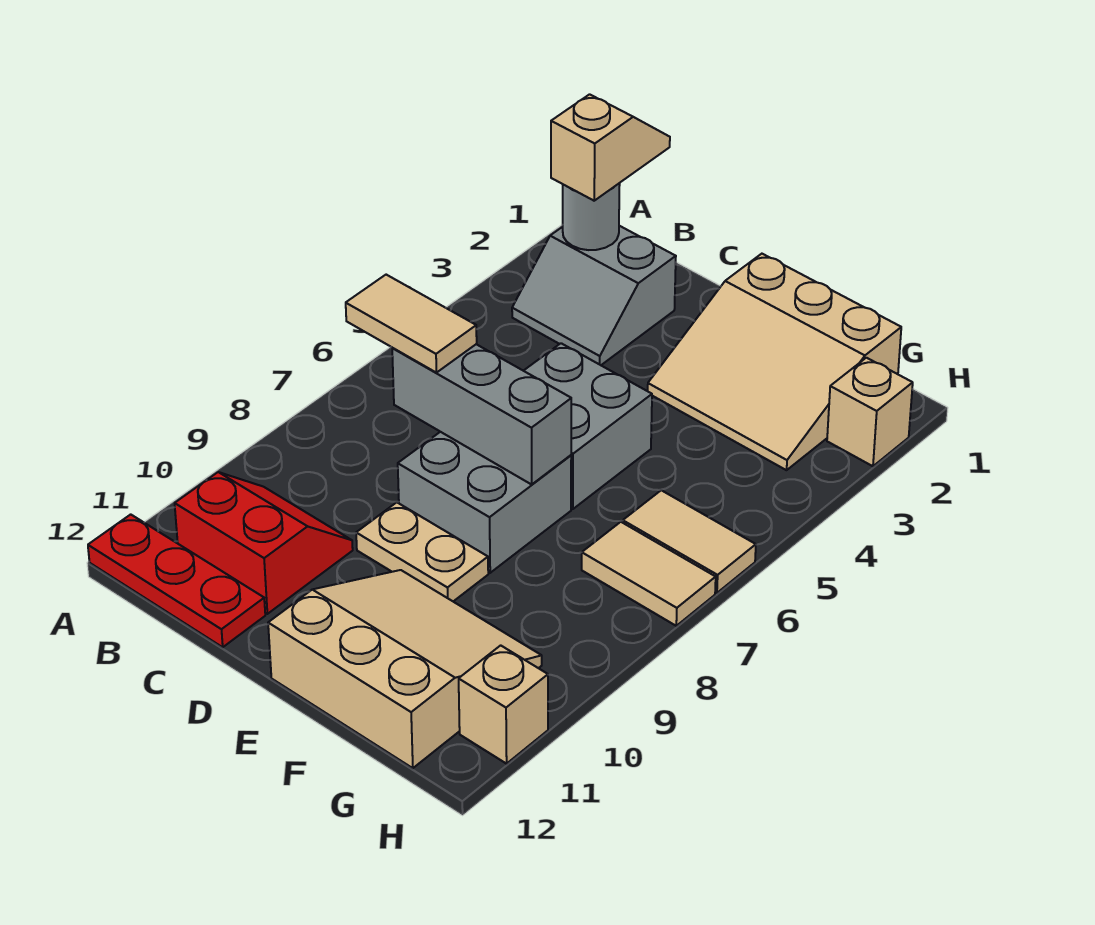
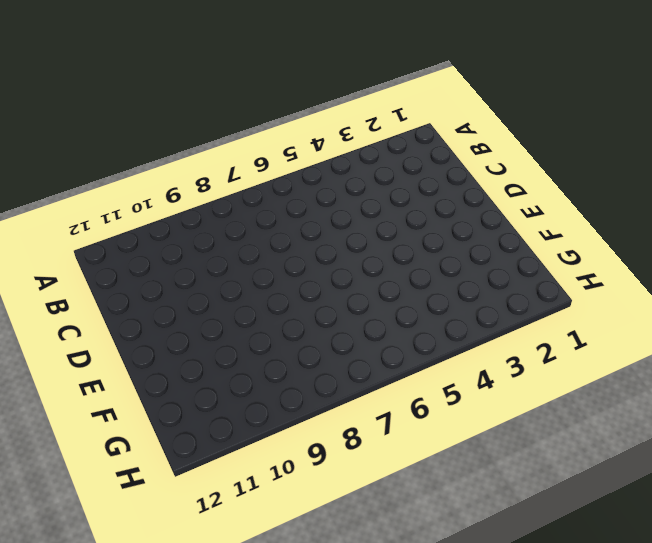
none -> red 1x3 plate [88,514,265,647]
none -> grey 2x2 slope [512,226,676,365]
none -> red 2x2 slope [175,472,353,614]

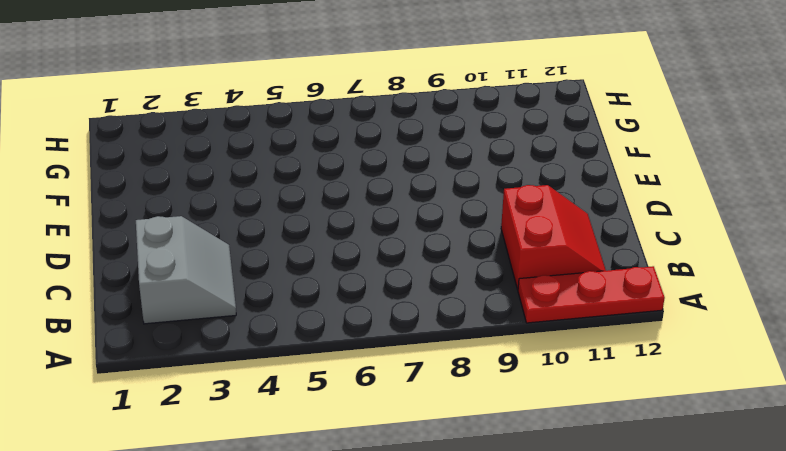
red 1x3 plate [518,266,665,323] -> red 1x3 plate turned to [88,514,265,647]
red 2x2 slope [501,185,606,289] -> red 2x2 slope turned to [175,472,353,614]
none -> grey 2x2 brick [524,343,652,509]
none -> grey 2x2 brick [398,432,571,573]
none -> tan 1x2 plate [356,502,488,601]

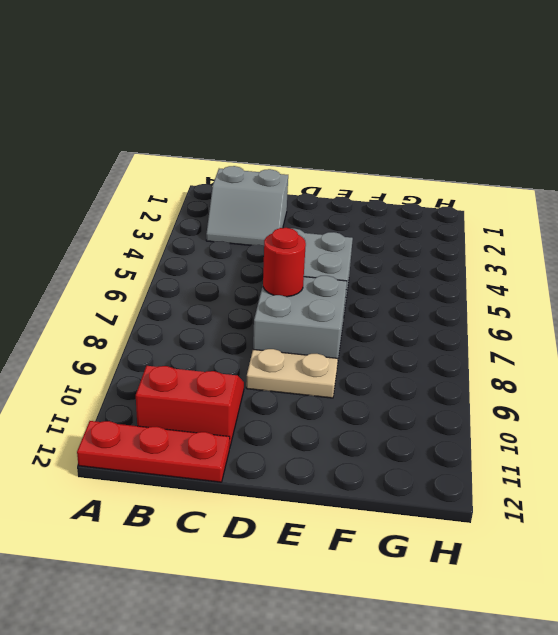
red 1x1 round brick [263,228,306,297] -> grey 1x3 brick [392,344,571,484]
none -> tan 3x3 slope [648,254,901,470]
none -> tan 3x3 slope [268,570,542,768]
none -> tan 1x2 tile [623,490,756,593]

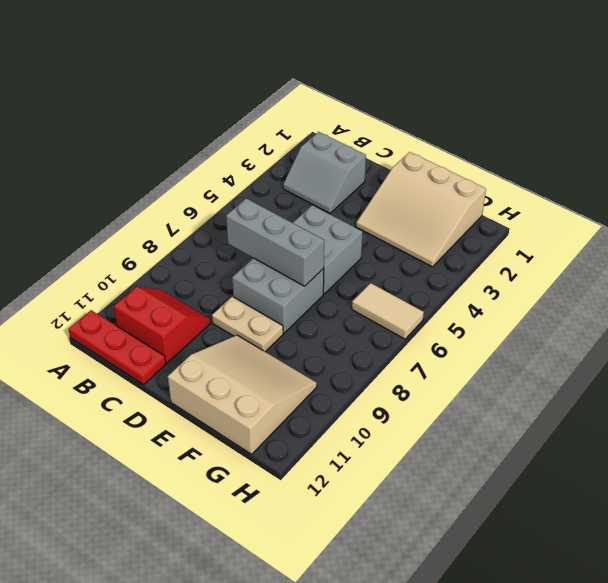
none -> tan 1x2 tile [582,522,716,626]
none -> tan 1x1 brick [827,358,913,466]
none -> tan 1x1 brick [459,645,548,764]

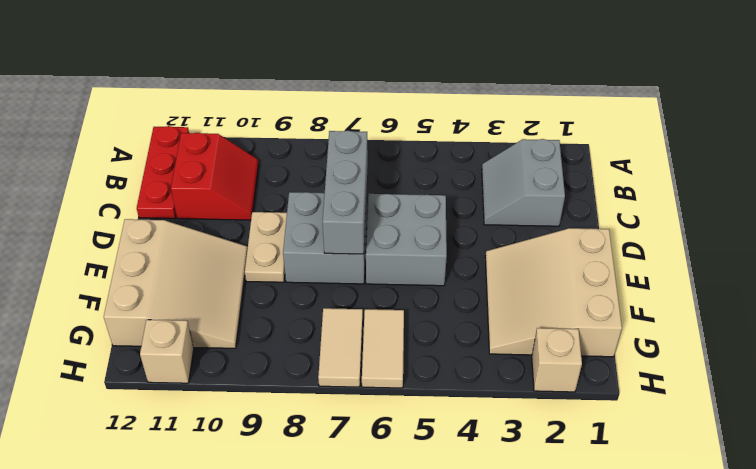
none -> grey 1x1 round brick [563,183,620,250]
none -> tan 1x2 slope [551,94,670,201]
none -> tan 1x2 tile [346,275,477,373]

